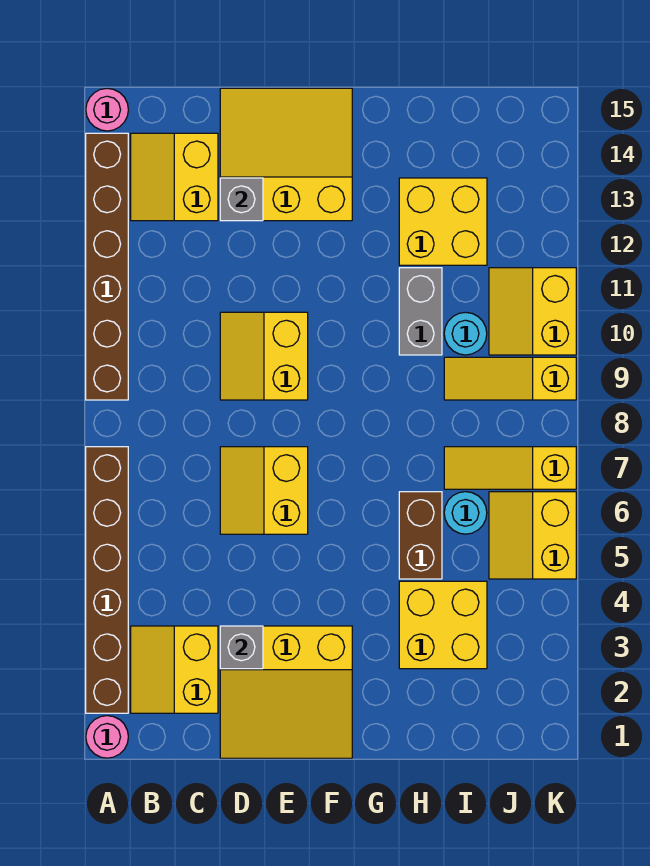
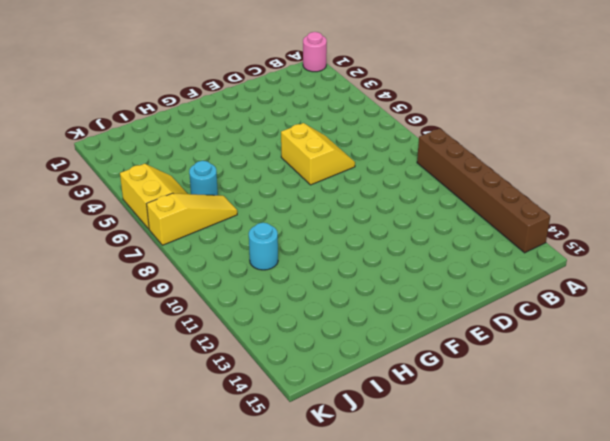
none -> brown 1x6 brick [86,447,128,713]
none -> pink 1x1 round brick [86,88,128,131]
none -> yellow 2x2 slope [131,626,218,713]

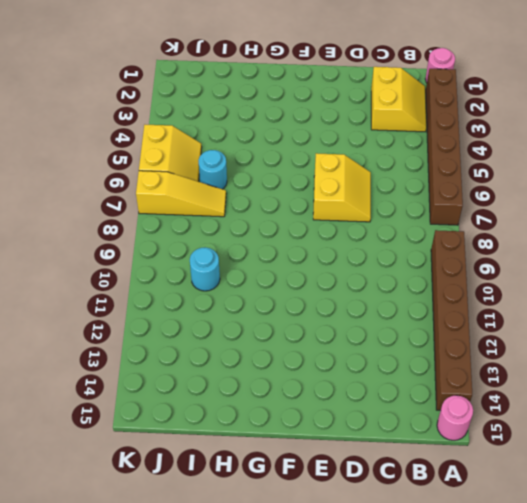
none -> yellow 2x2 slope [131,133,218,221]
none -> yellow 3x3 slope [220,626,352,758]
none -> yellow 2x2 slope [220,312,308,400]

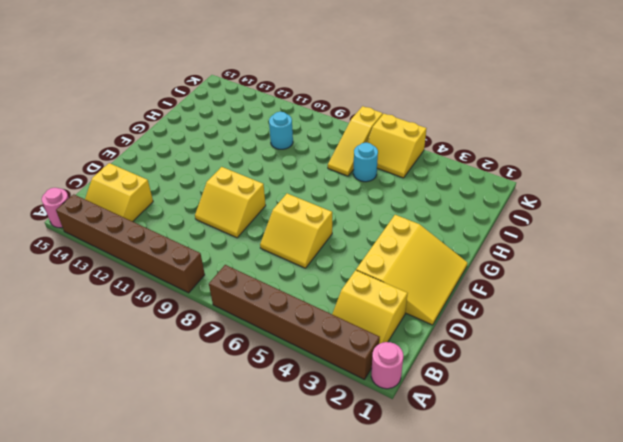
none -> yellow 3x3 slope [220,88,352,221]
none -> yellow 2x2 brick [399,581,487,669]
none -> brown 1x2 brick [399,492,442,579]

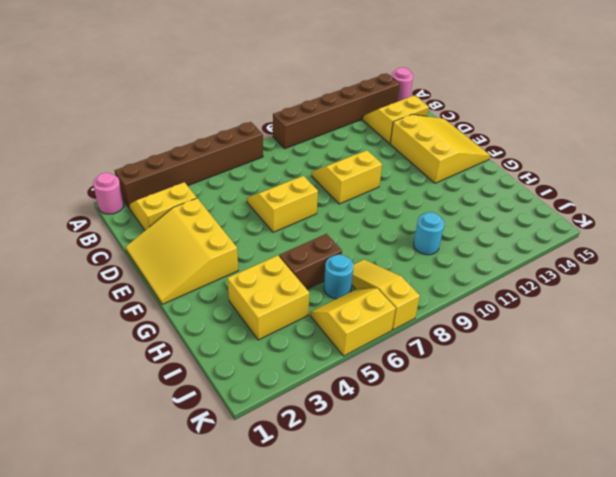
none -> grey 1x2 brick [399,268,442,355]
none -> yellow 2x2 brick [399,178,487,265]
none -> yellow 1x3 slope [444,357,576,400]

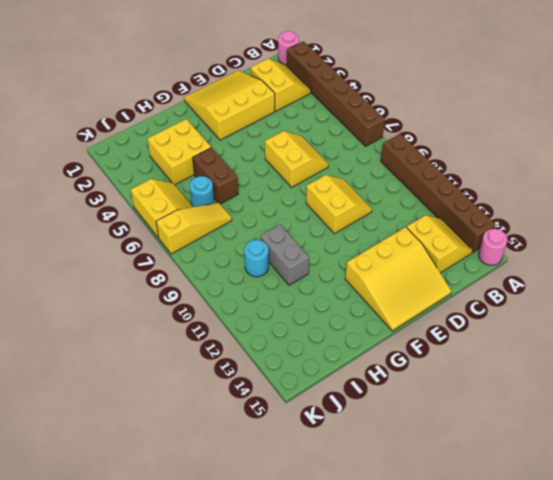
none -> yellow 2x2 brick [399,178,487,265]
none -> yellow 1x3 slope [444,357,576,400]
none -> yellow 2x2 slope [489,268,576,355]

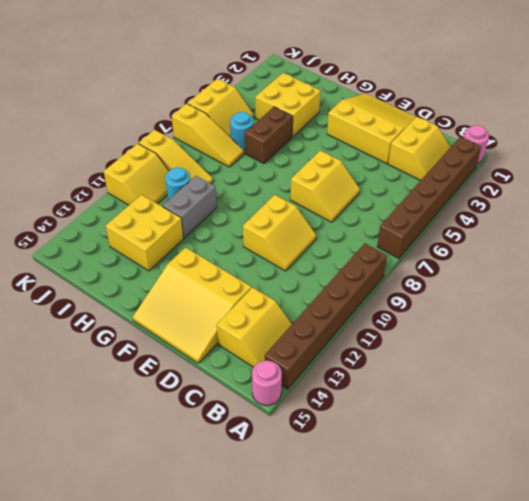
none -> grey 1x1 brick [220,626,263,669]
none -> grey 1x1 brick [220,178,263,221]

